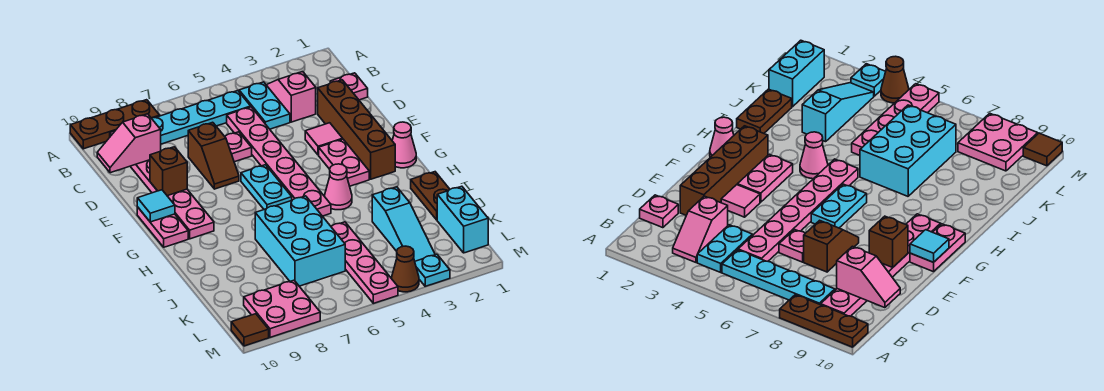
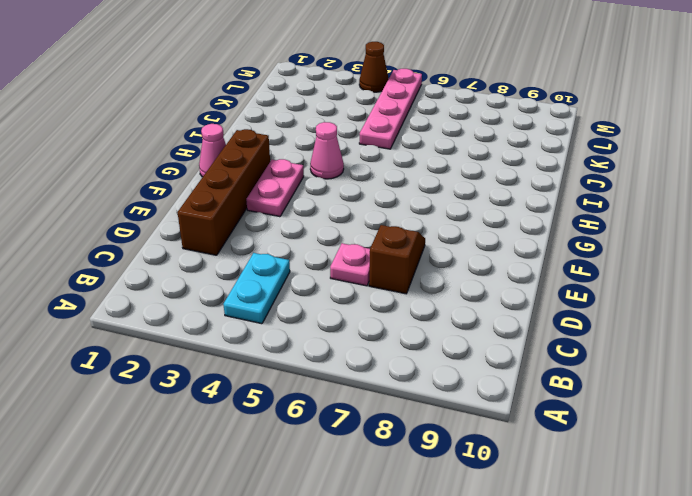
none -> brown 1x3 plate [70,100,160,149]
none -> pink 1x2 slope [267,72,316,122]
none -> cyan 1x4 plate [152,91,251,144]

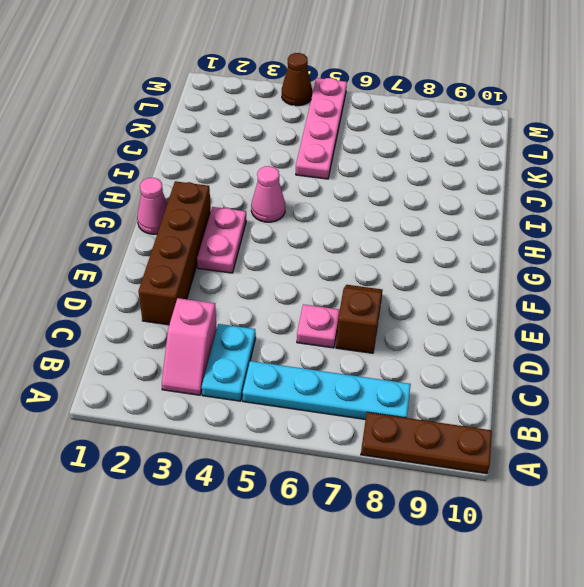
none -> pink 1x6 plate [110,131,214,239]
none -> pink 1x1 plate [330,73,368,100]
none -> pink 1x6 plate [227,107,331,216]

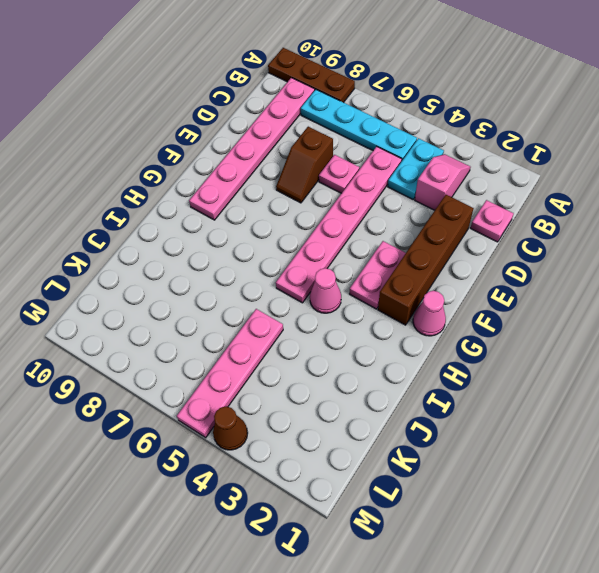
none -> pink 1x1 tile [305,123,343,155]
none -> cyan 1x2 plate [241,165,292,209]
none -> pink 1x2 plate [137,207,188,247]

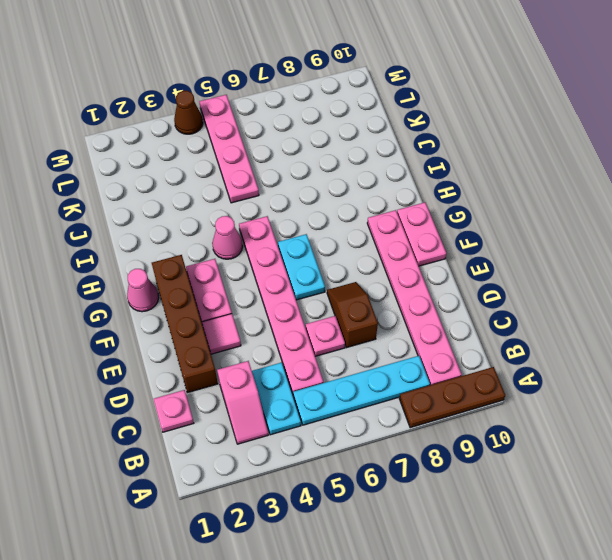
none -> brown 1x2 plate [411,172,450,220]
none -> cyan 2x3 brick [255,196,345,286]
none -> cyan 1x3 slope [372,187,435,261]

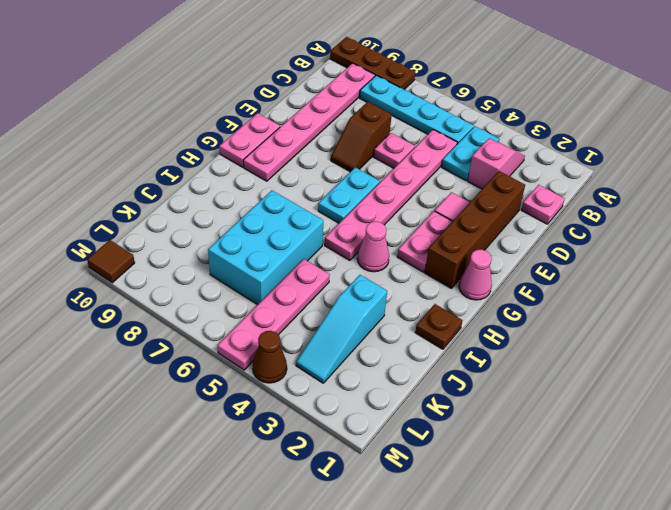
brown 1x1 plate [415,304,462,349] -> brown 1x2 plate [411,172,450,220]
none -> cyan 1x2 brick [437,186,488,253]
none -> pink 2x2 plate [244,280,320,337]
none -> cyan 1x1 plate [415,254,450,286]

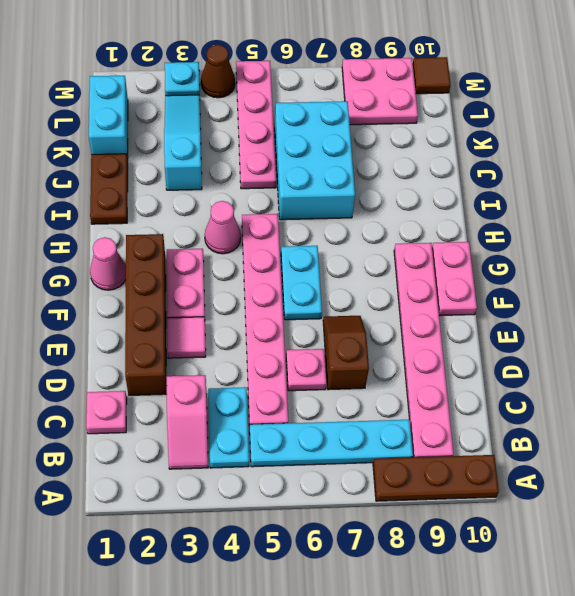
none -> pink 1x2 slope [97,114,161,173]
none -> brown 1x1 brick [150,147,187,196]
none -> cyan 1x1 tile [137,190,175,222]

